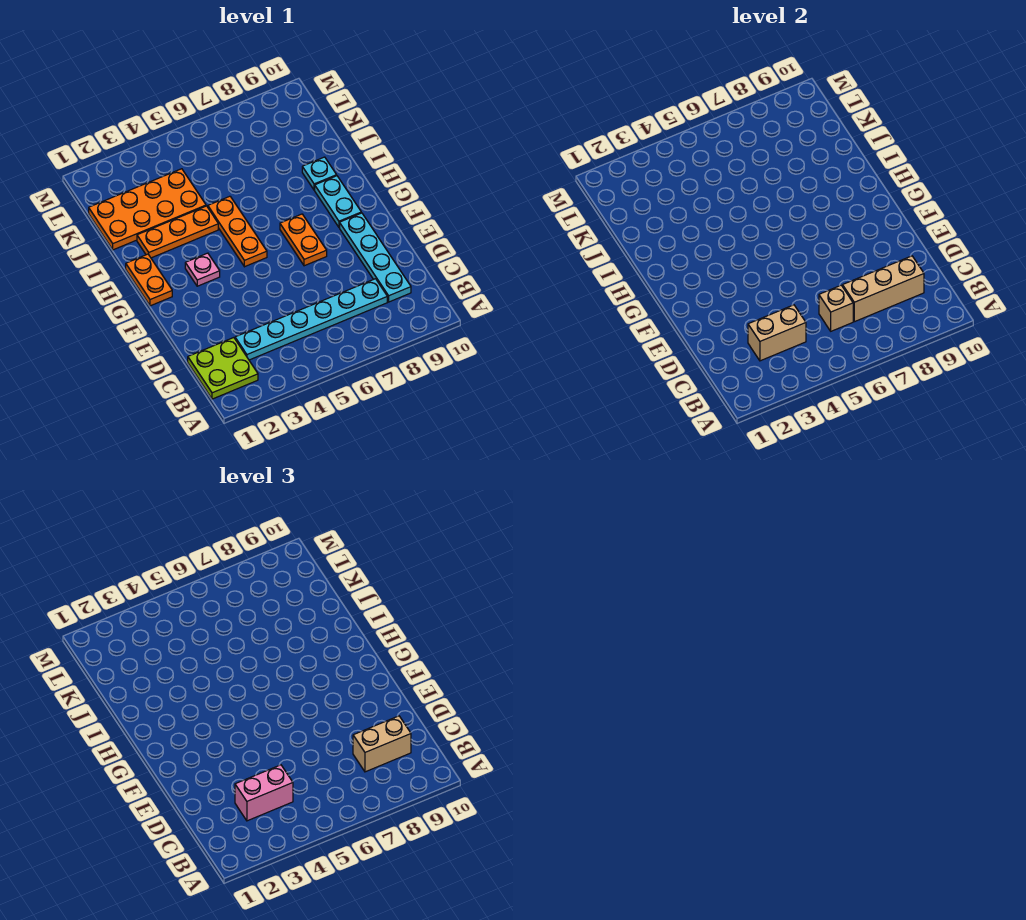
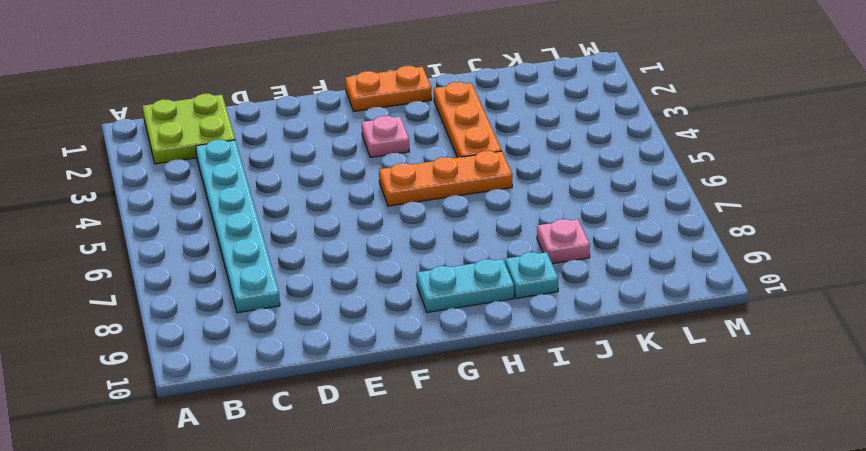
pink 1x1 plate [537,219,590,264] -> none
none -> cyan 1x4 plate [340,213,411,302]
none -> orange 1x2 plate [280,214,327,266]
none -> orange 2x4 plate [89,169,206,250]

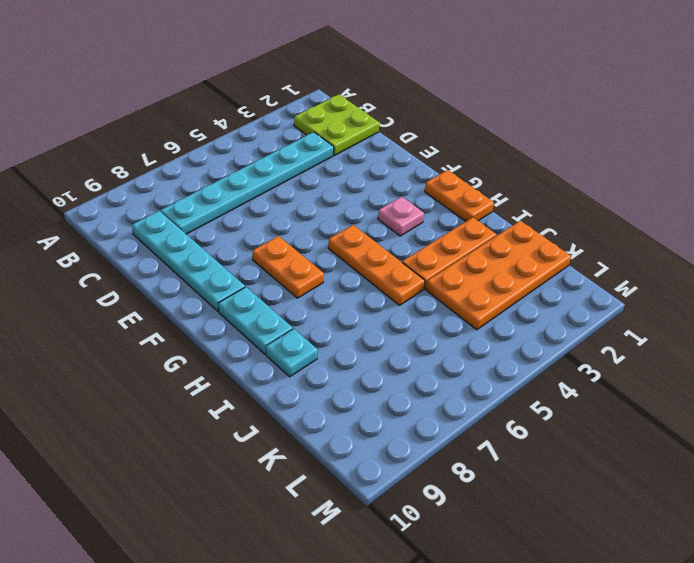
none -> tan 1x2 brick [748,305,806,361]
none -> tan 1x1 brick [819,285,853,331]
none -> tan 1x3 brick [843,256,924,322]

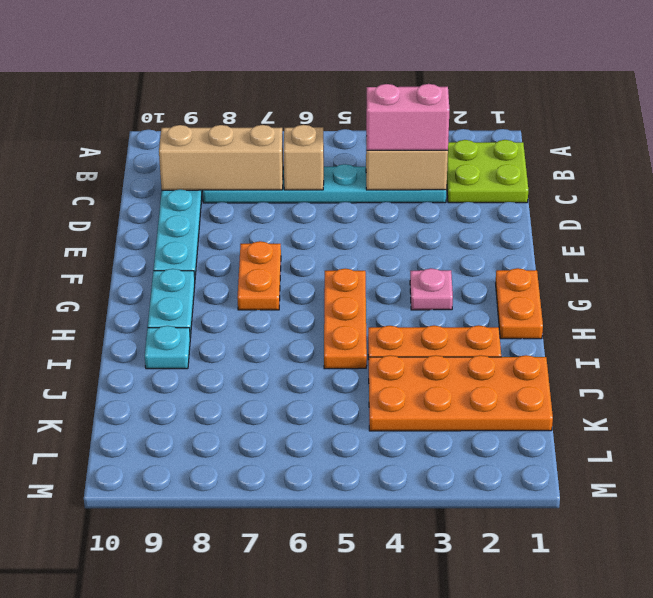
none -> tan 1x2 brick [353,716,411,772]

